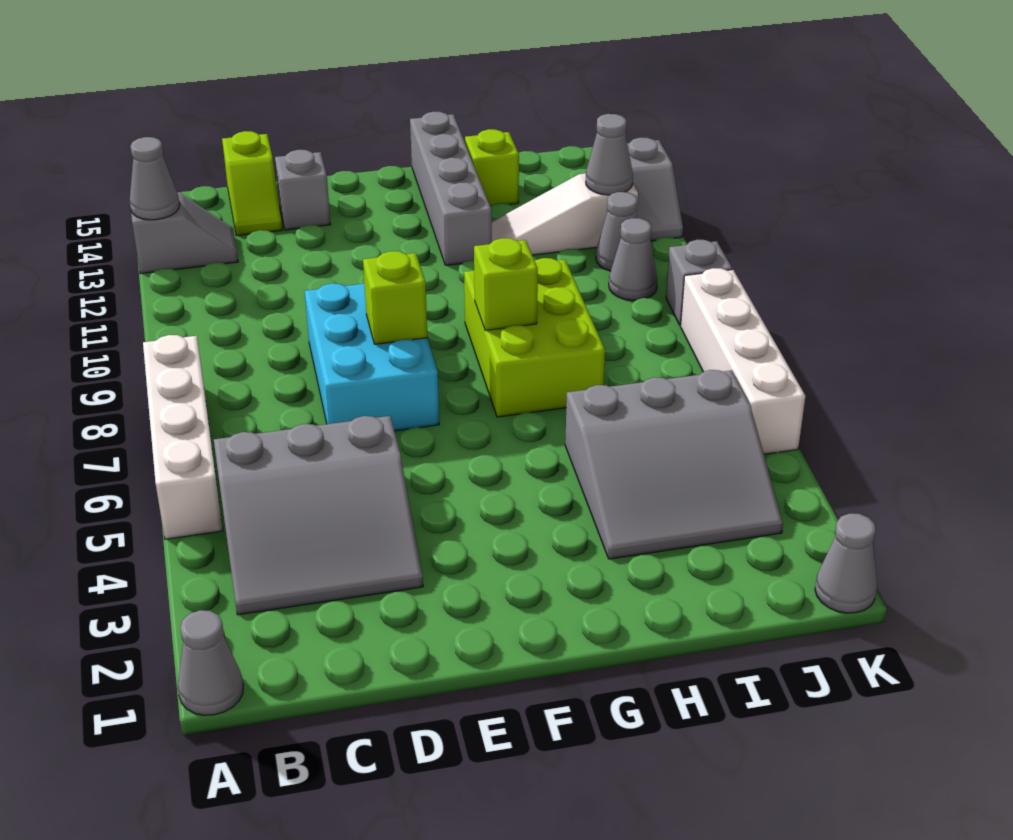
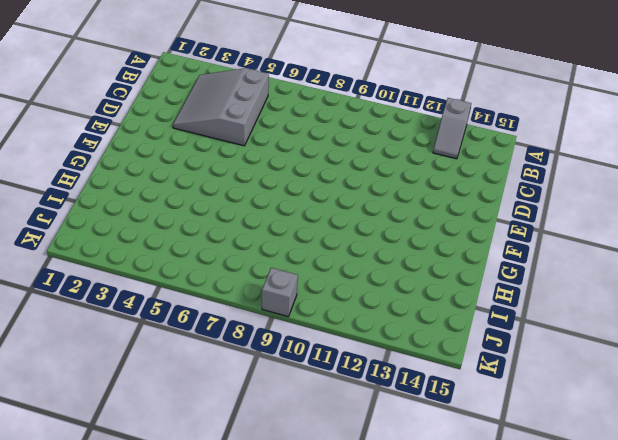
none -> grey 1x1 cone [178,610,243,715]
none -> white 1x4 brick [143,335,223,539]
none -> lime 1x2 slope [222,131,282,236]

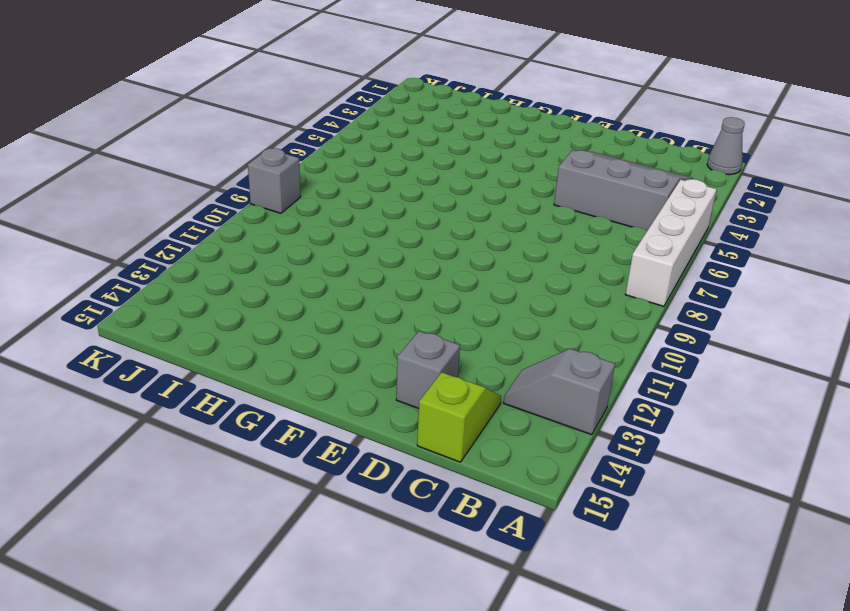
none -> cyan 2x3 brick [305,283,439,431]
none -> lime 2x3 brick [464,258,605,417]
none -> grey 1x4 brick [410,112,492,265]

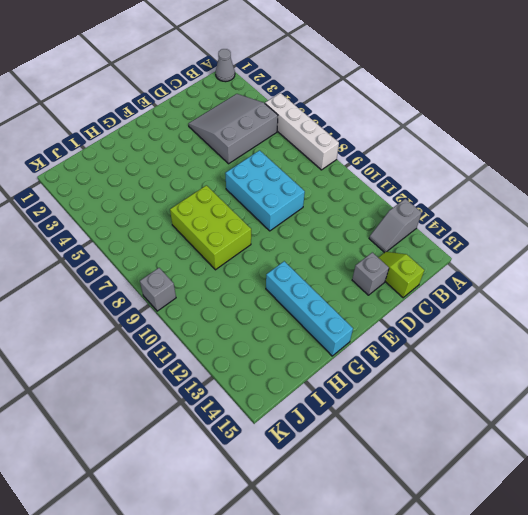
cyan 1x4 brick [266,261,353,356] -> grey 1x4 brick [410,112,492,265]
none -> grey 3x3 slope [565,370,783,559]
none -> white 1x3 slope [492,173,638,255]
none -> lime 1x1 brick [465,129,519,206]

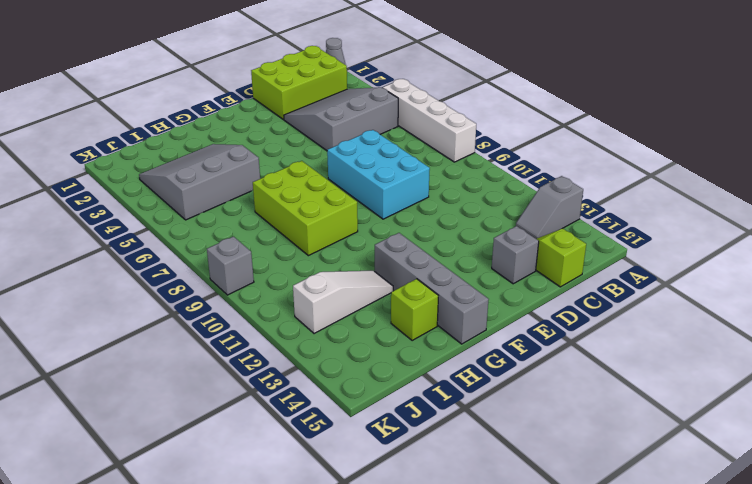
lime 2x3 brick [251,46,347,120] -> none
none -> grey 1x1 cone [609,218,658,300]
none -> grey 1x1 cone [596,192,637,271]
none -> grey 1x1 cone [815,514,877,613]

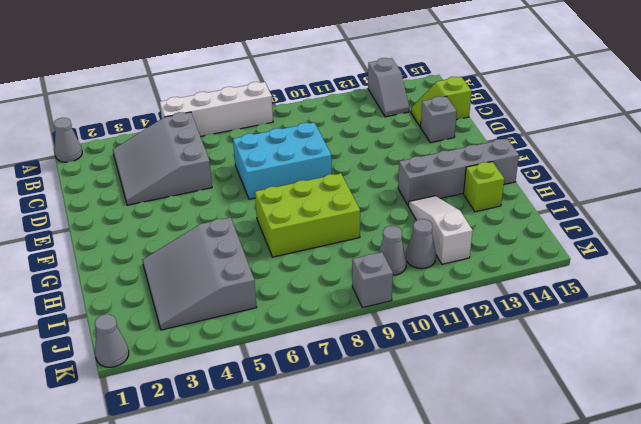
none -> white 1x4 brick [681,268,805,454]
none -> grey 1x2 slope [627,138,683,241]
none -> grey 1x1 cone [130,137,180,220]

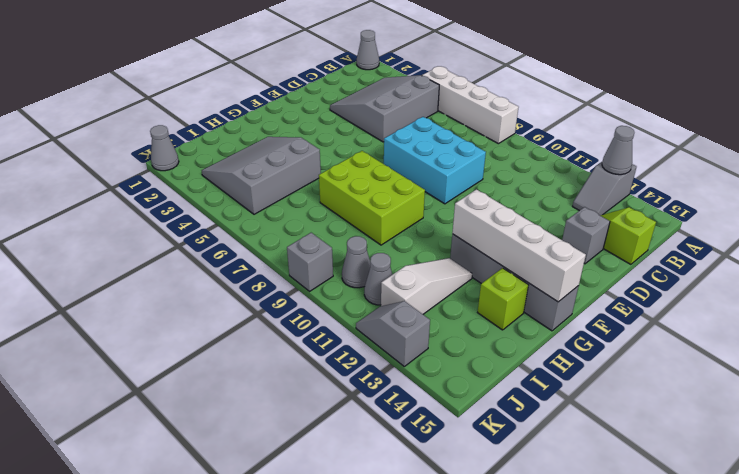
white 1x4 brick [452,189,586,302] -> white 1x4 brick moved to [681,268,805,454]
none -> lime 1x1 brick [363,251,427,344]
none -> lime 1x1 brick [474,238,538,330]
none -> grey 1x1 cone [586,114,633,195]

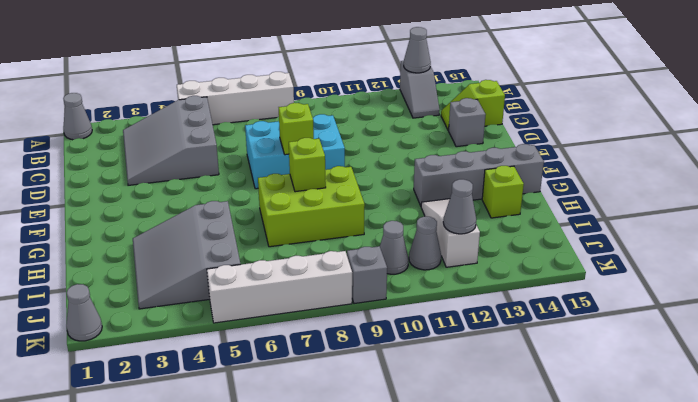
none -> grey 1x2 slope [627,138,683,241]

